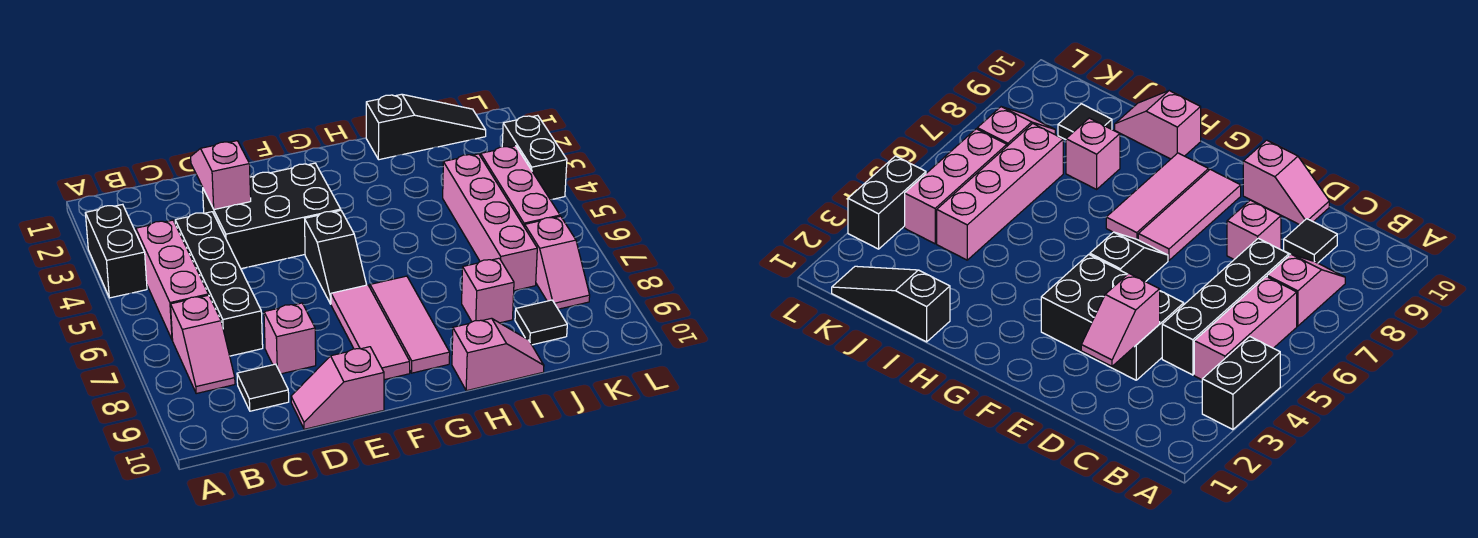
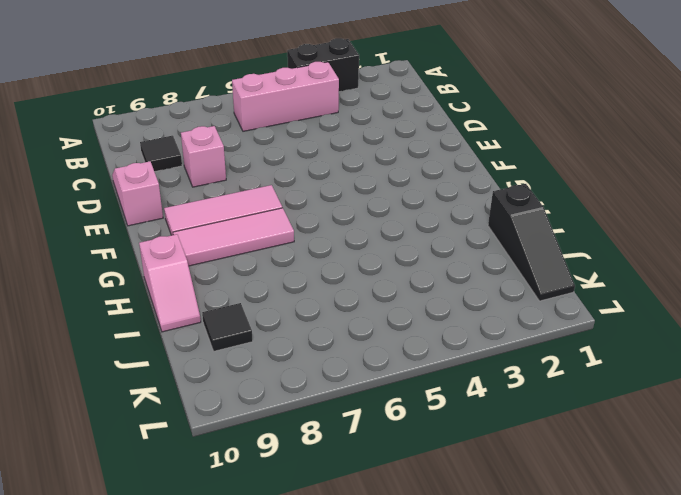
none -> pink 1x2 slope [171,295,235,394]
none -> black 1x4 brick [175,212,263,356]
none -> black 2x3 brick [203,163,341,269]

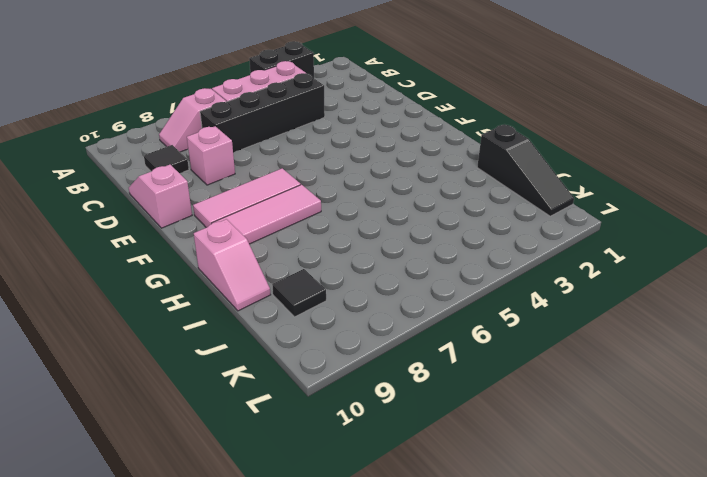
none -> black 2x3 brick [203,163,341,269]
none -> black 1x2 slope [305,210,367,304]
none -> pink 1x1 brick [462,258,514,323]

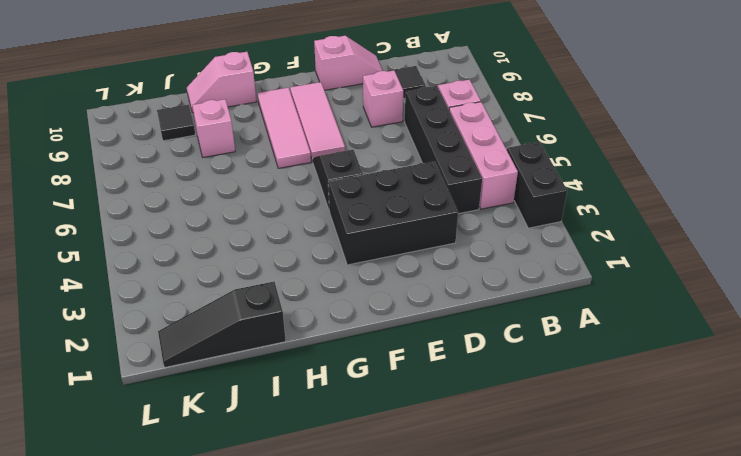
none -> pink 1x4 brick [443,154,537,291]
none -> pink 1x3 brick [481,146,560,227]
none -> pink 1x2 slope [525,216,590,309]

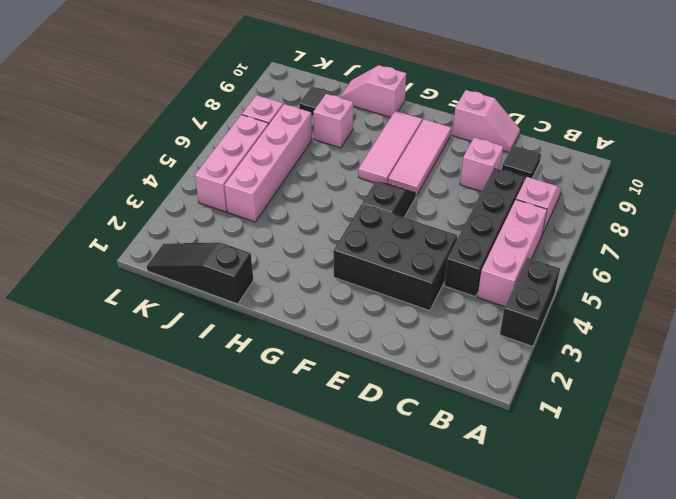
none -> black 1x2 brick [502,115,567,200]
none -> pink 1x2 slope [191,141,251,209]

